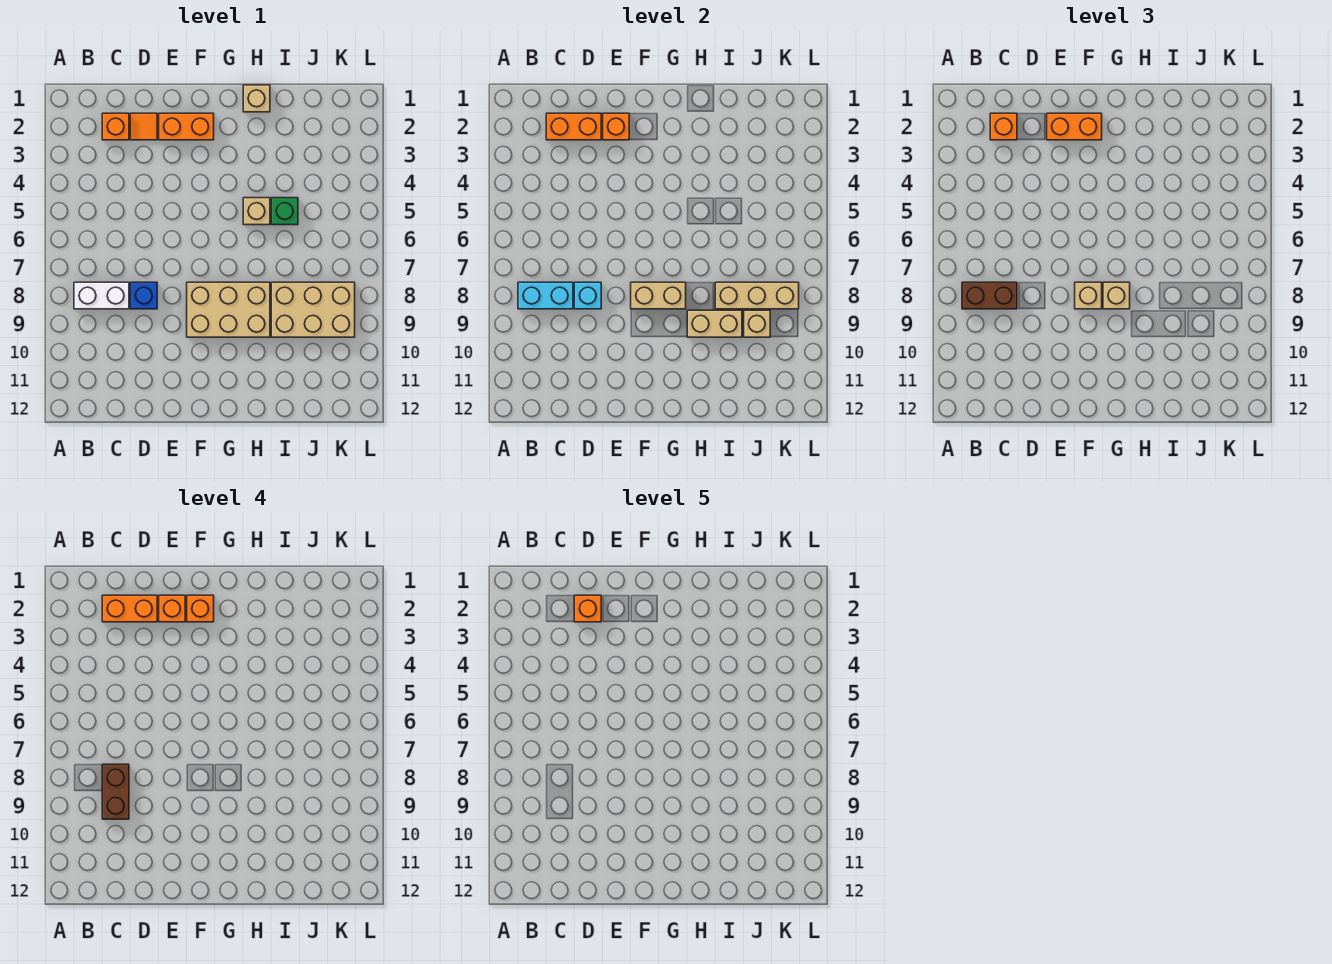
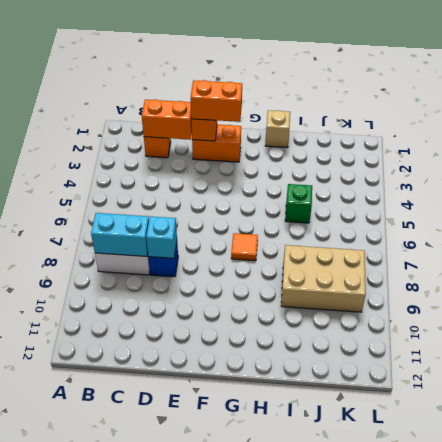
orange 1x1 tile [231,233,258,261] -> orange 1x1 tile moved to [130,113,157,140]
none -> tan 2x3 brick [187,282,270,337]
none -> tan 1x1 brick [243,198,270,225]
none -> tan 1x2 brick [631,282,686,309]

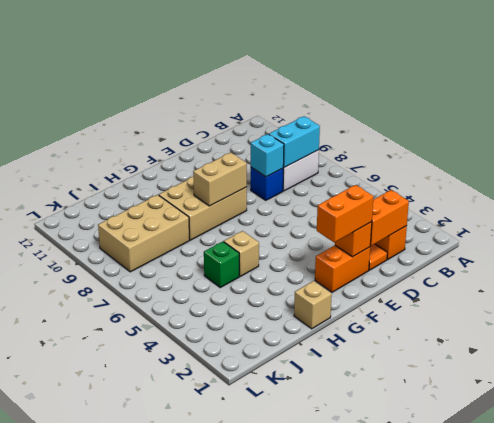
none -> tan 1x2 brick [687,310,742,337]
none -> tan 1x3 brick [715,282,799,309]
none -> tan 1x1 brick [744,310,770,337]

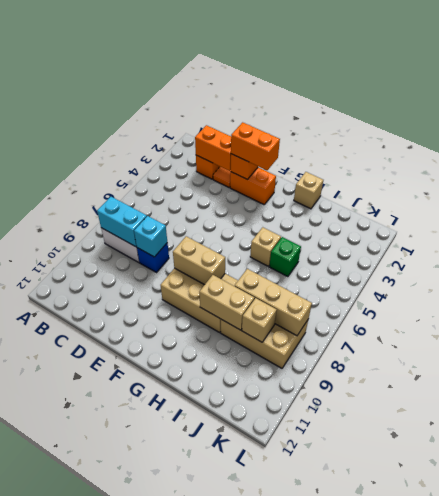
none -> brown 1x2 brick [962,282,1017,309]
none -> orange 1x1 brick [990,113,1017,140]
none -> tan 1x1 brick [1075,282,1102,309]

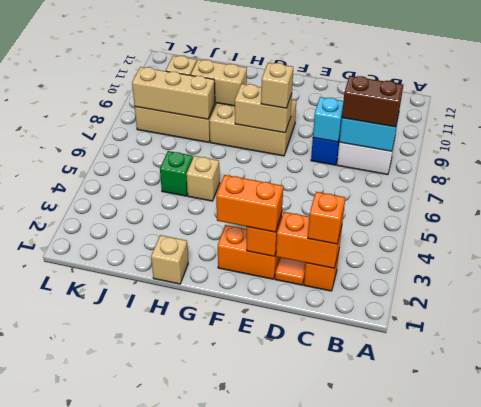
none -> tan 1x1 brick [1103,282,1130,309]
none -> orange 1x2 brick [102,595,157,622]
none -> brown 1x2 brick [102,764,129,819]

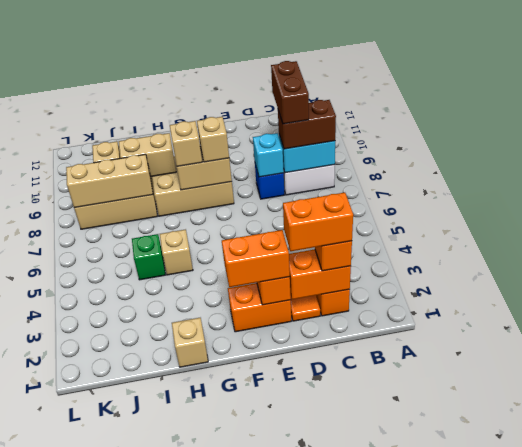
none -> orange 1x1 brick [159,595,185,622]
none -> orange 1x1 brick [187,595,214,622]
none -> orange 1x1 brick [574,595,601,622]

